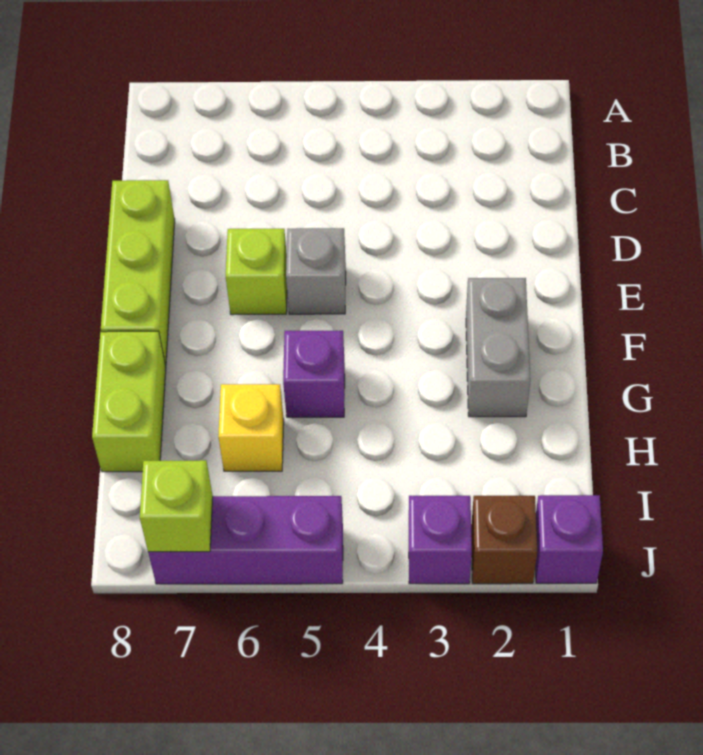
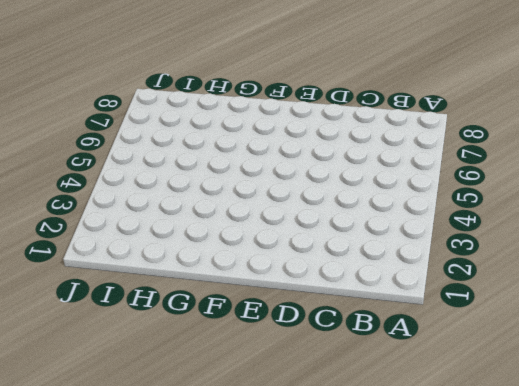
none -> lime 1x3 brick [101,180,175,366]
none -> grey 1x1 brick [286,228,346,314]
none -> lime 1x1 brick [226,229,287,315]

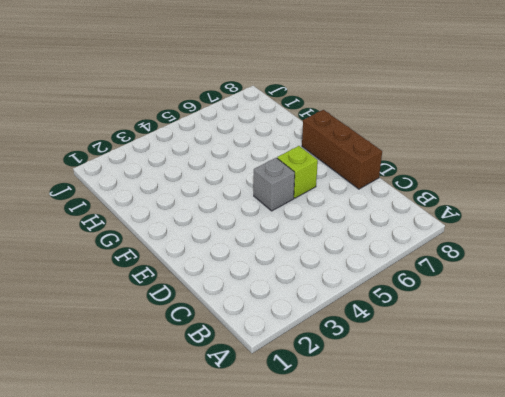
brown 1x3 brick [302,110,382,189] -> lime 1x3 brick [101,180,175,366]
none -> grey 1x2 brick [466,278,530,417]
none -> purple 1x1 brick [283,331,345,417]
none -> lime 1x2 brick [92,331,166,472]

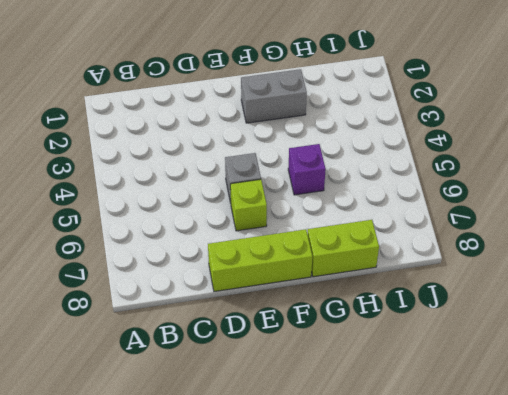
none -> yellow 1x1 brick [218,384,284,471]
none -> purple 1x1 brick [535,495,603,583]
none -> brown 1x1 brick [471,496,537,584]

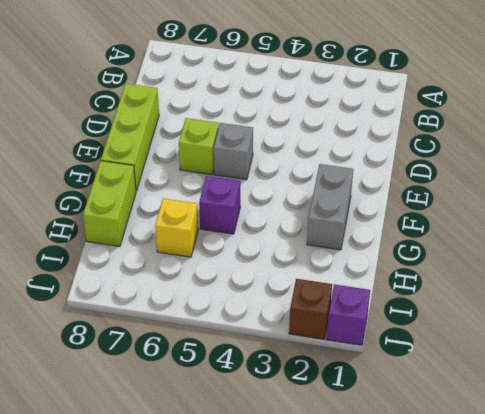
none -> purple 1x1 brick [409,495,472,584]
none -> purple 1x3 brick [148,496,343,584]
none -> lime 1x1 brick [140,460,213,552]

